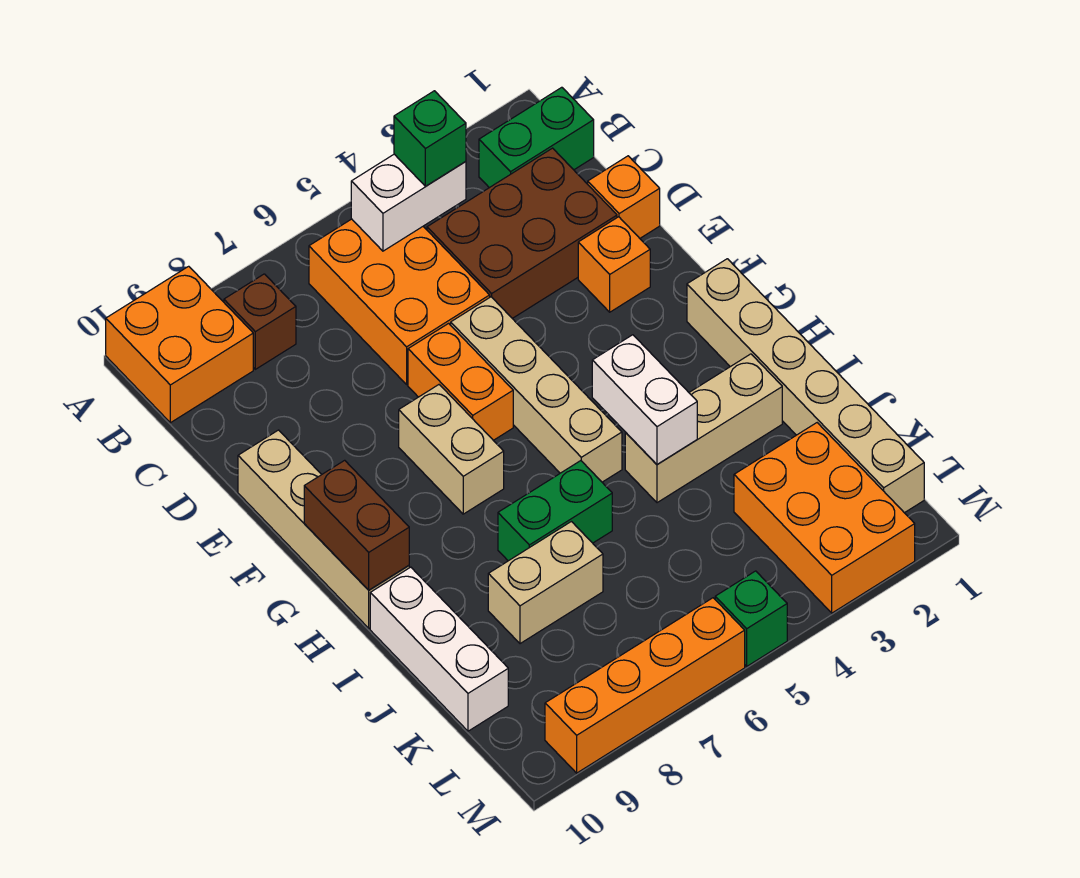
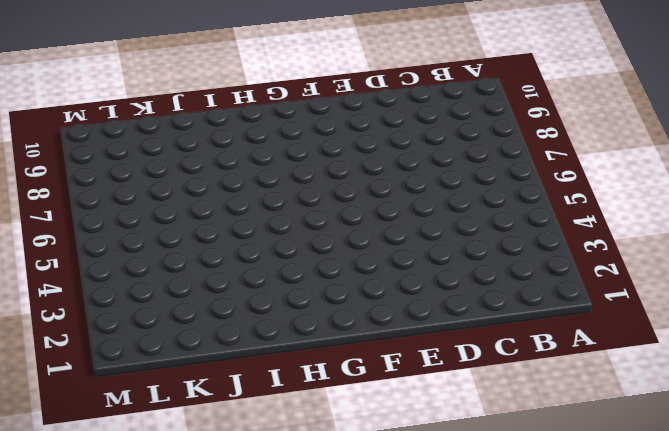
none -> orange 2x2 brick [106,266,253,423]
none -> green 1x2 brick [479,87,594,188]
none -> orange 2x3 brick [309,219,490,384]

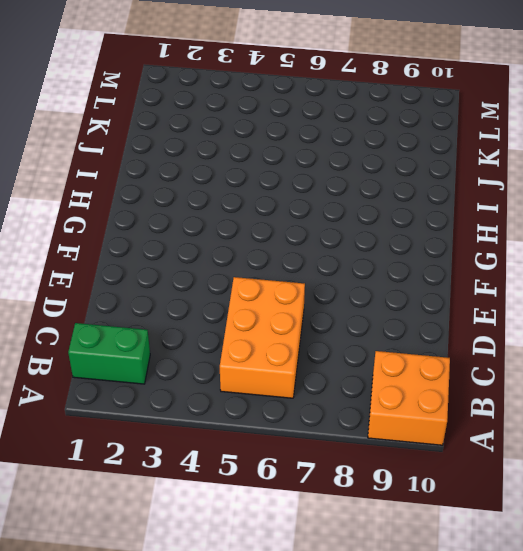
none -> brown 1x1 brick [224,274,296,369]
none -> brown 2x3 brick [427,148,617,318]
none -> orange 1x1 brick [588,156,660,238]

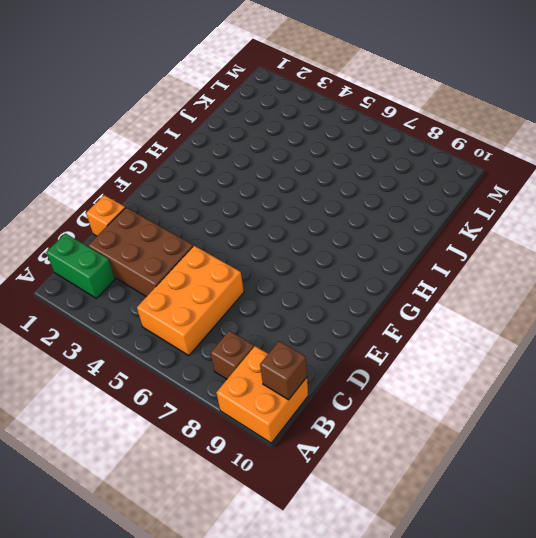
brown 1x1 brick [260,341,307,400] -> none
none -> orange 1x1 brick [578,217,650,312]
none -> tan 1x4 brick [451,297,622,482]
none -> orange 1x2 brick [408,323,513,440]

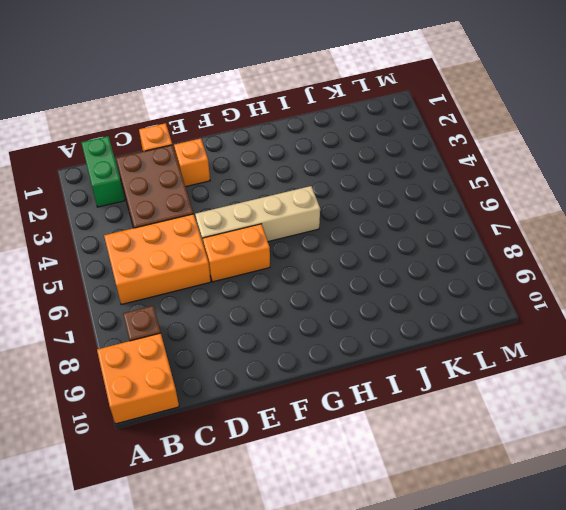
none -> tan 1x4 brick [238,430,409,628]
none -> tan 1x2 brick [399,385,504,514]
none -> tan 1x6 brick [687,259,924,513]

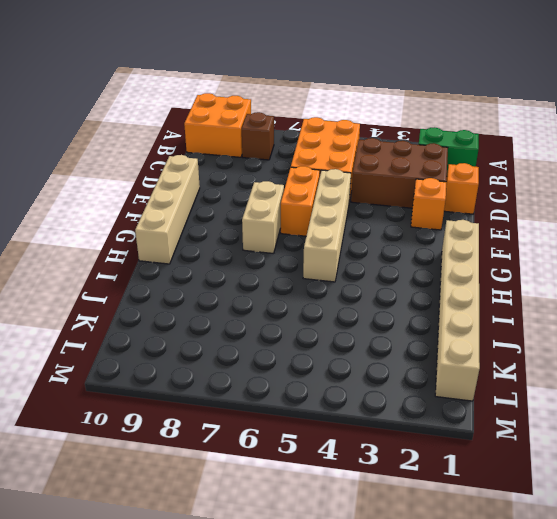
none -> tan 1x3 brick [625,354,782,503]
none -> green 1x2 brick [498,461,612,561]
none -> white 1x3 brick [370,567,508,731]

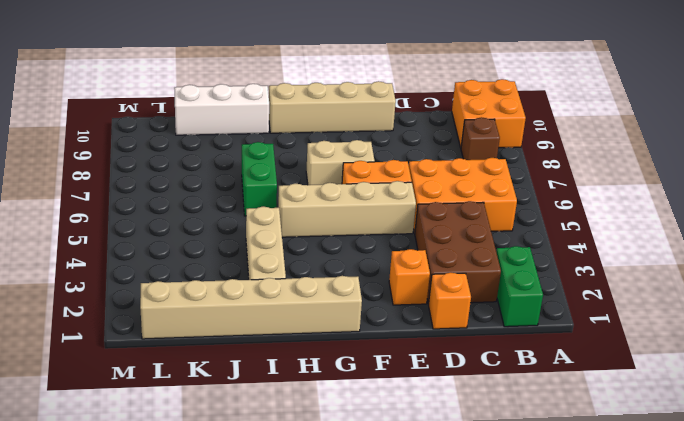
none -> tan 1x2 brick [488,522,603,644]
none -> orange 2x3 brick [734,423,915,613]
none -> green 1x1 brick [715,571,787,666]

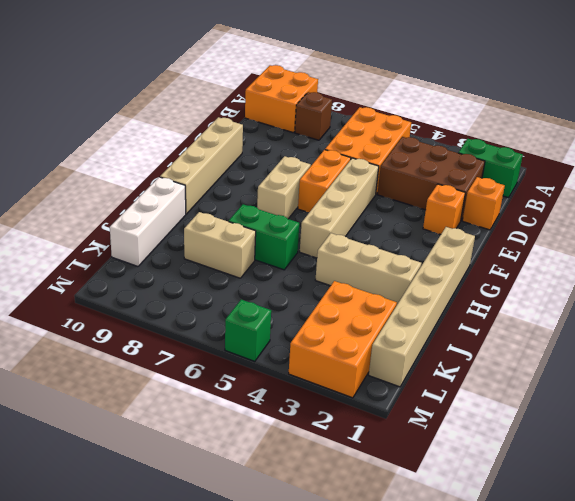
none -> orange 1x4 brick [545,598,745,773]
none -> white 1x2 brick [351,154,466,251]
none -> brown 1x2 brick [304,460,409,590]

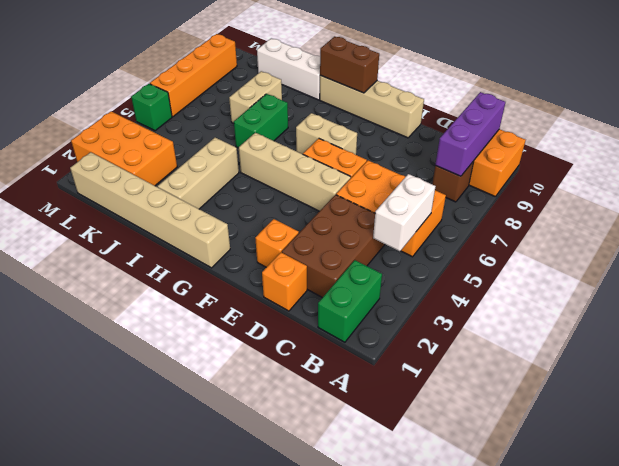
purple 1x3 brick [435,92,506,176] -> none
none -> white 1x2 brick [592,335,697,464]
none -> green 1x1 brick [394,91,466,186]

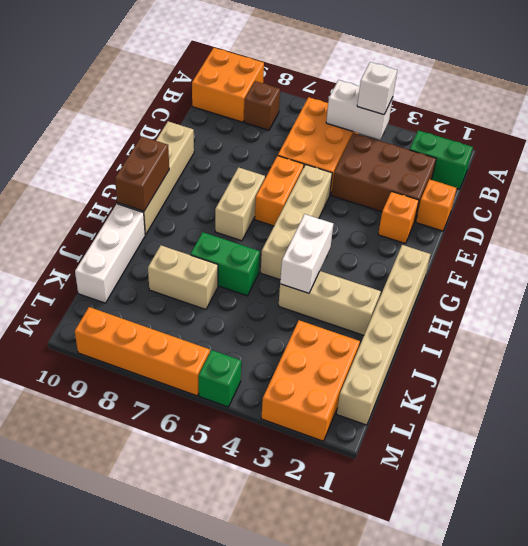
white 1x1 brick [357,62,397,115] -> green 1x1 brick [394,91,466,186]

